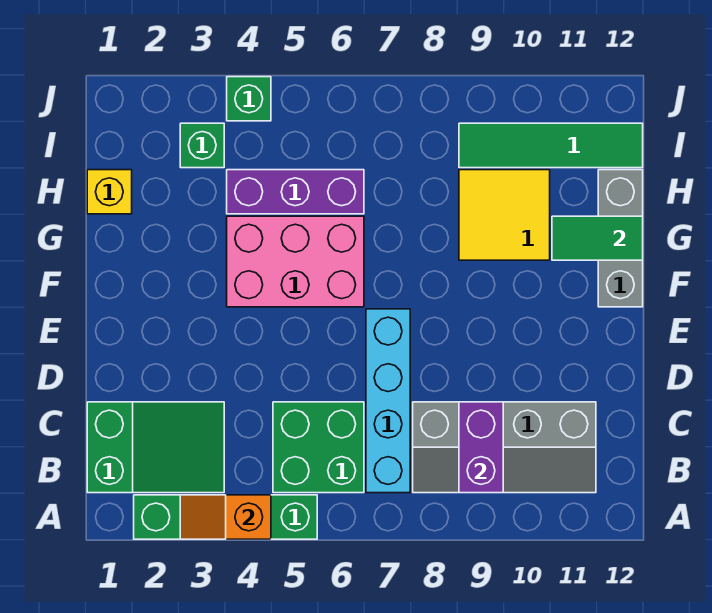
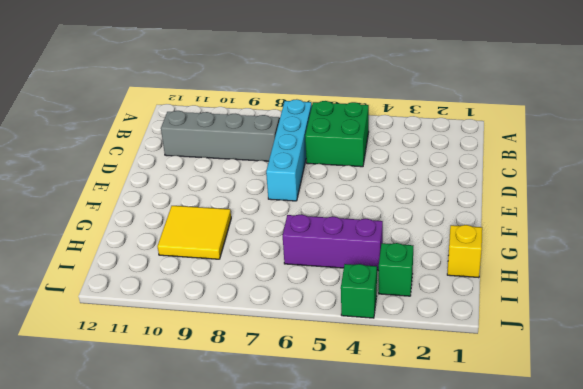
none -> green 1x4 brick [134,495,317,539]
none -> green 2x3 slope [87,402,224,493]
none -> pink 2x3 brick [227,216,364,307]

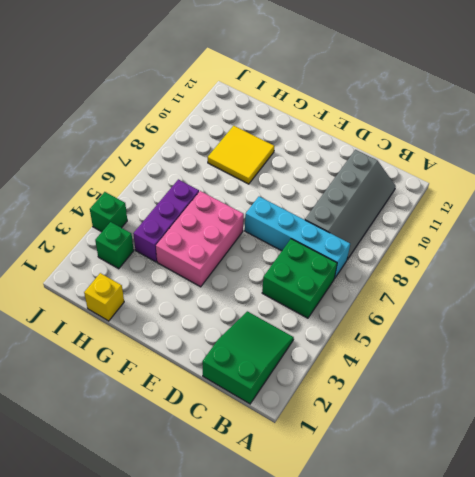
none -> green 1x4 brick [134,495,317,539]
none -> grey 1x3 brick [598,170,643,307]
none -> green 1x4 tile [459,123,643,168]

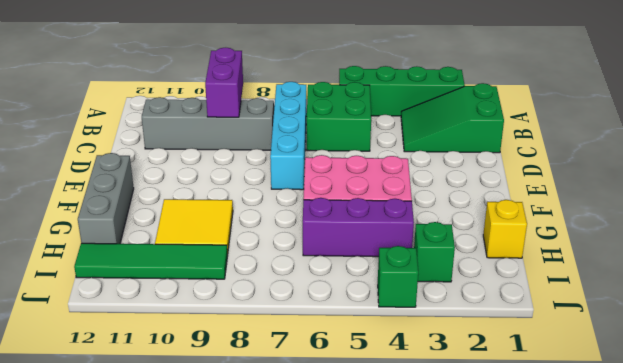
none -> orange 1x2 slope [180,495,271,539]
none -> green 1x2 tile [552,216,643,260]

